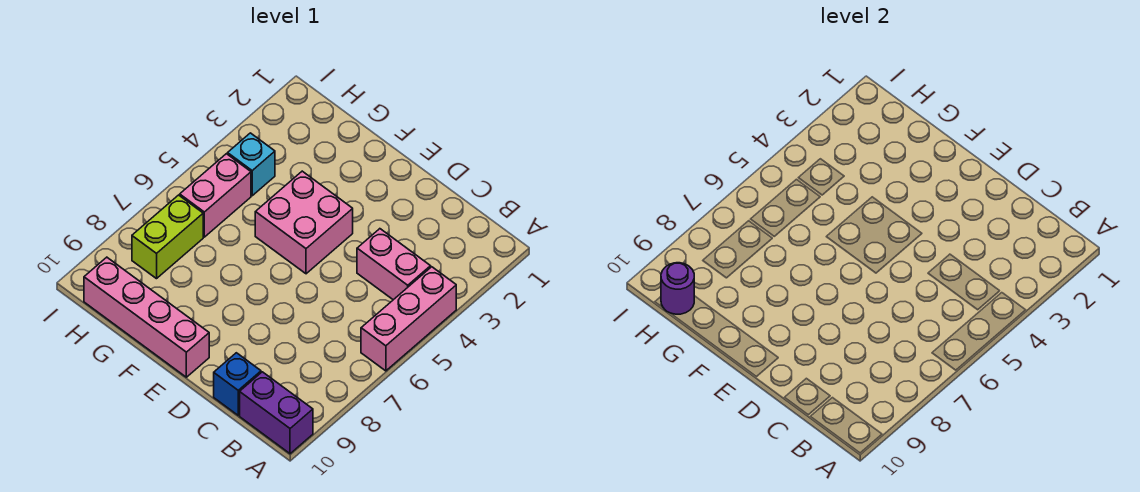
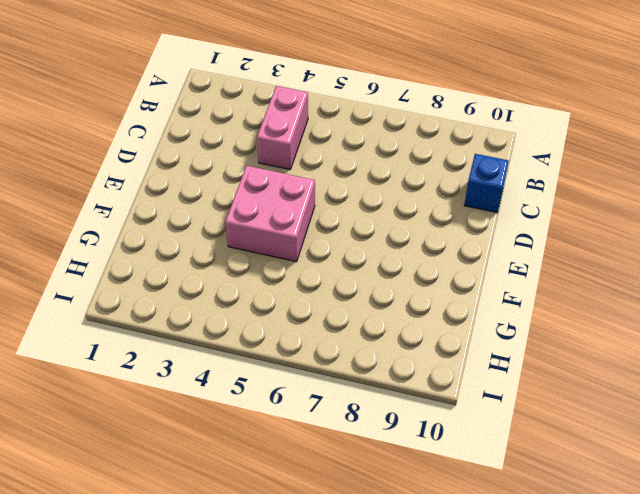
none -> pink 1x3 brick [361,267,456,371]
none -> purple 1x2 brick [240,372,313,454]

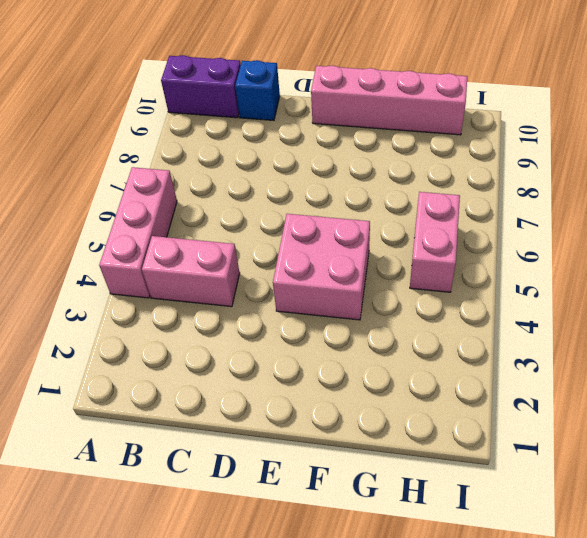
none -> cyan 1x1 brick [228,133,275,196]
none -> lime 1x2 brick [132,195,203,279]

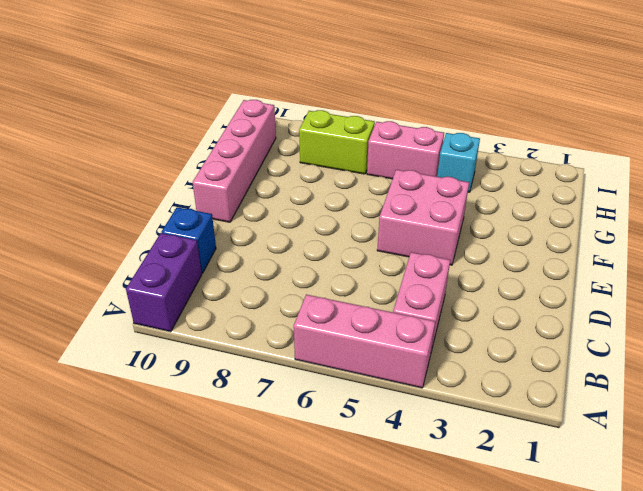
none -> purple 1x1 round brick [661,263,694,314]

